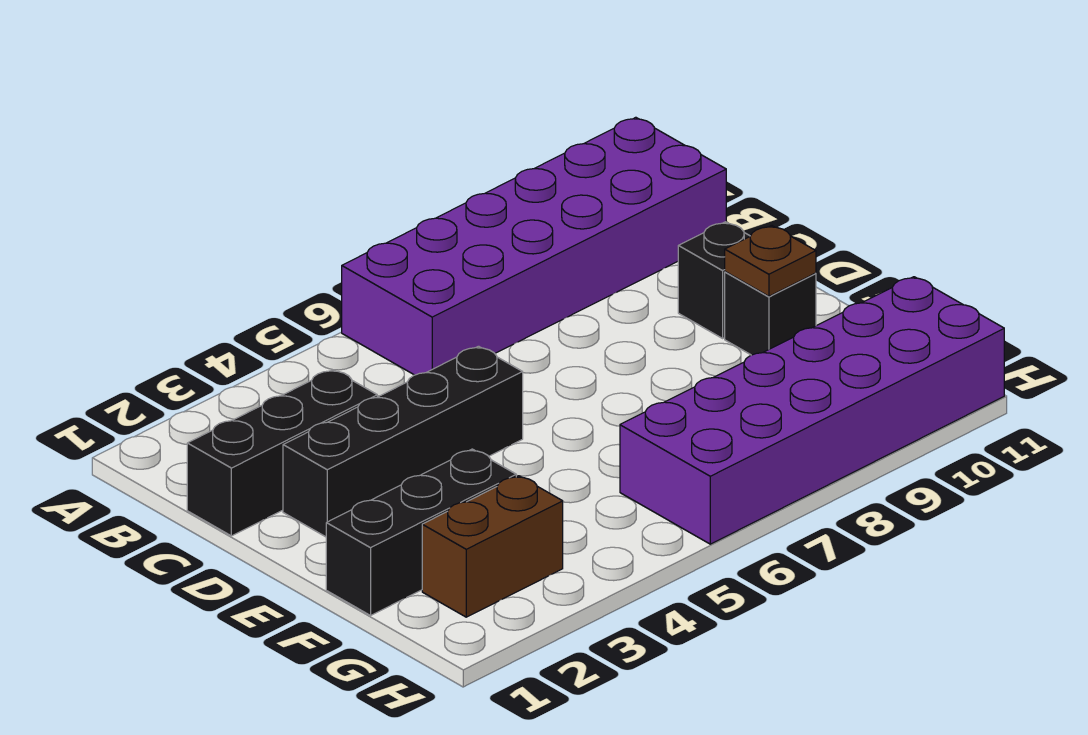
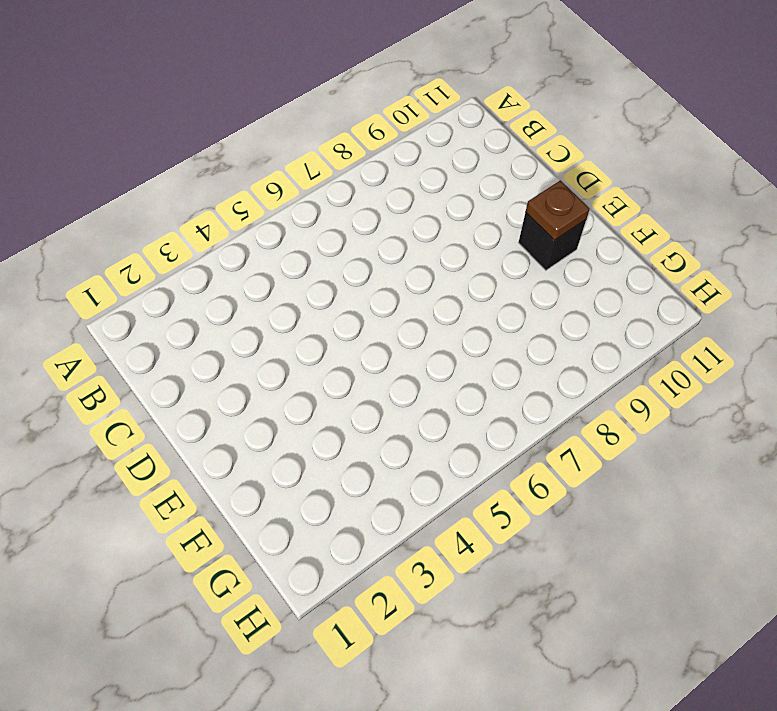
none -> purple 2x6 brick [342,117,726,375]
none -> black 1x3 brick [187,370,377,536]

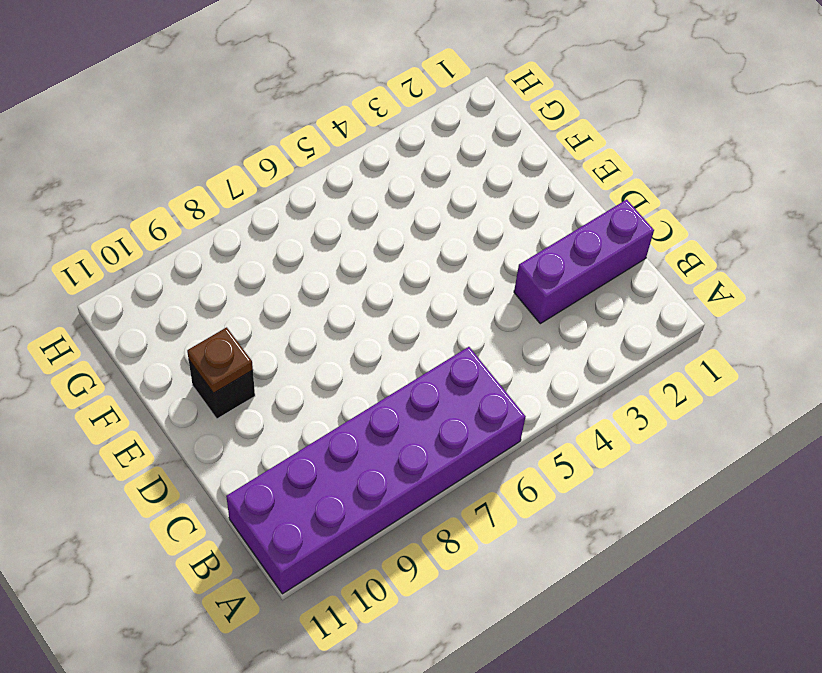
purple 1x3 brick [514,199,654,324] -> black 1x3 brick [187,370,377,536]
none -> black 1x4 brick [283,346,523,537]
none -> black 1x1 brick [678,222,750,338]

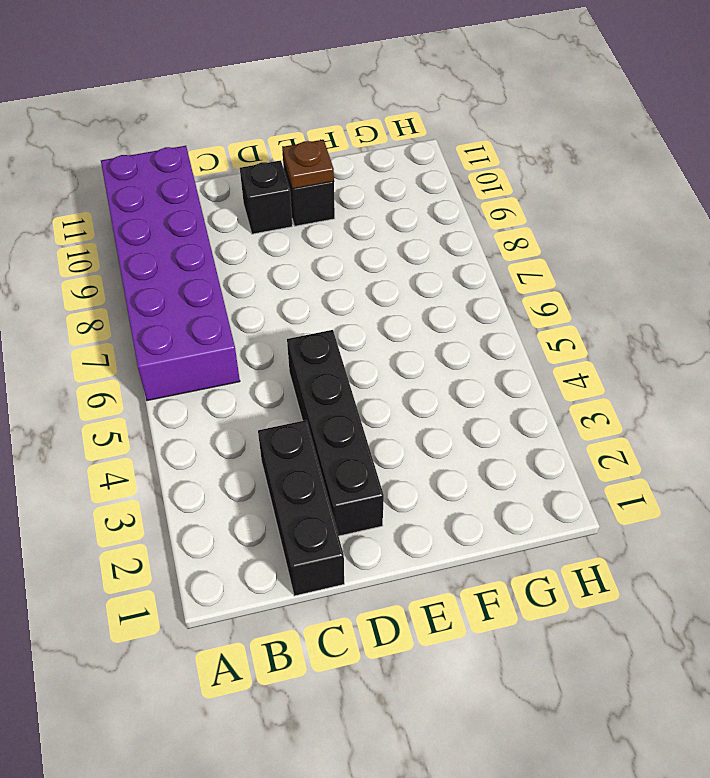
none -> black 1x3 brick [326,449,516,616]
none -> brown 1x2 brick [422,476,563,617]

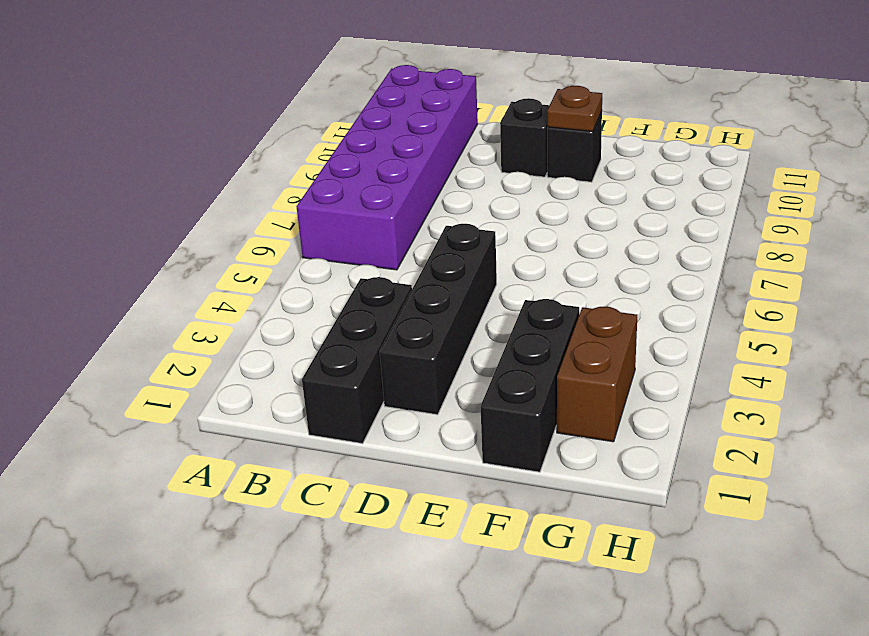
none -> purple 2x6 brick [620,277,1004,544]

